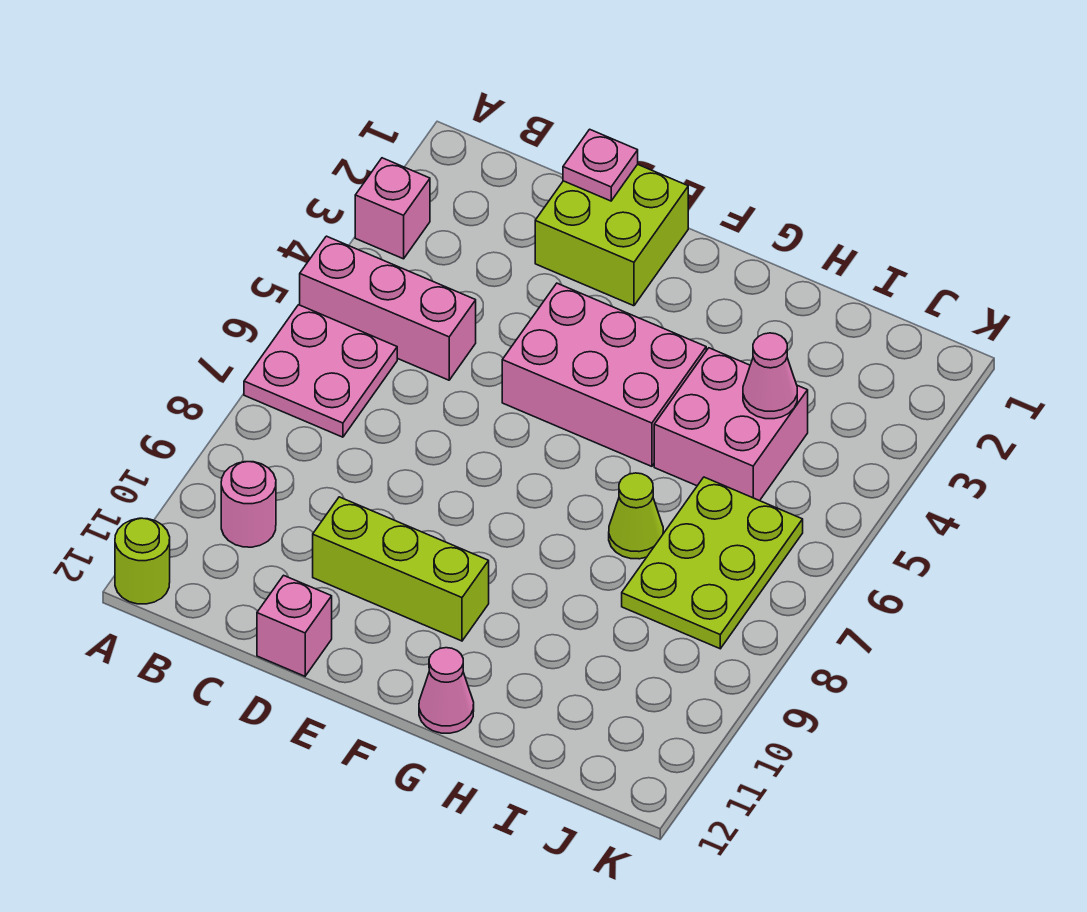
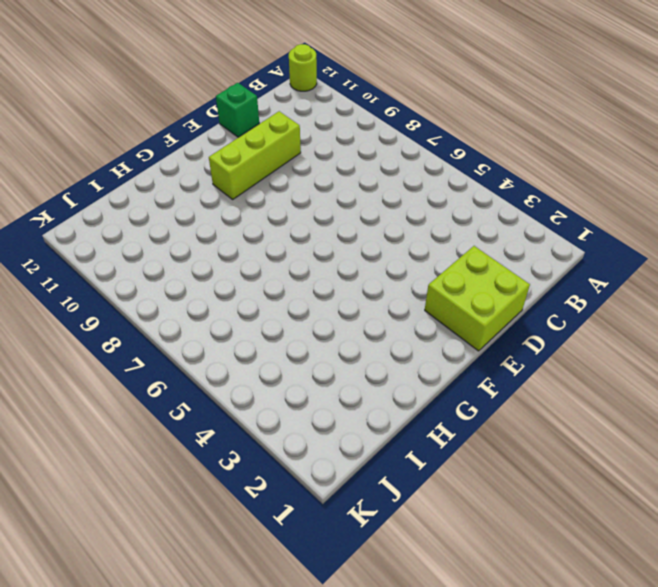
green 1x1 brick [216,83,259,137] -> pink 1x1 brick [257,575,332,676]
none -> pink 1x1 brick [355,158,430,259]
none -> pink 1x3 brick [300,236,476,380]
none -> pink 2x2 plate [244,305,397,437]

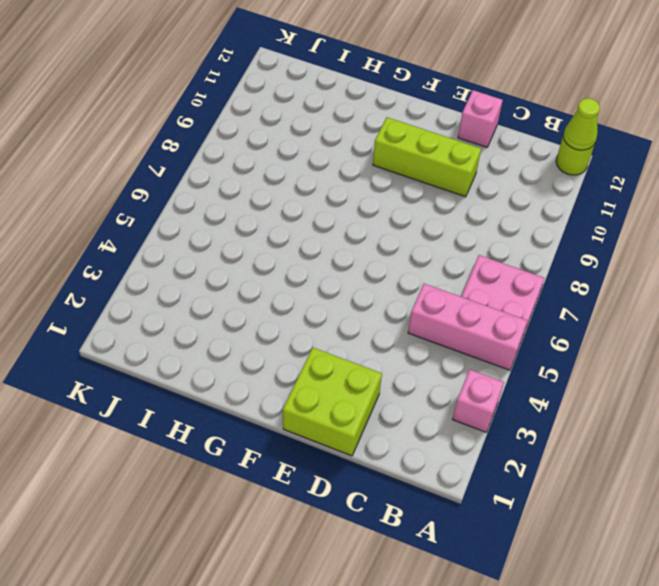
lime 1x1 cone [563,98,600,150] -> lime 1x1 cone moved to [609,473,663,559]
none -> pink 1x1 round brick [221,462,276,547]
none -> pink 2x3 brick [502,283,706,466]
none -> pink 1x1 cone [419,648,474,733]

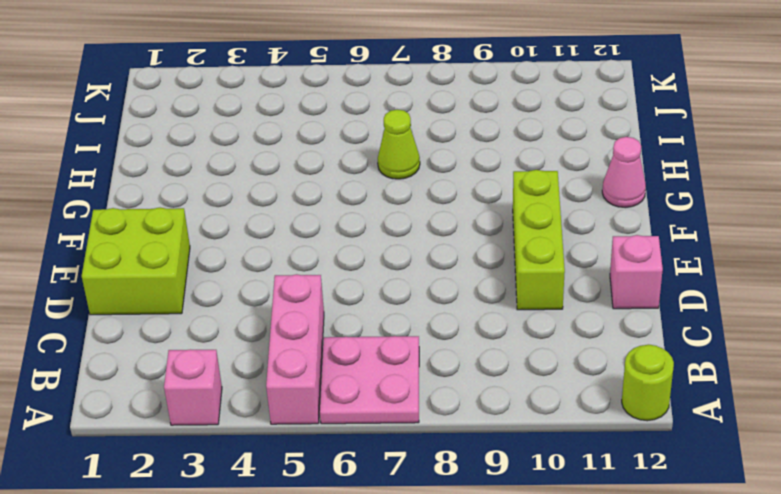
none -> pink 1x1 round brick [221,462,276,547]
none -> pink 2x3 brick [502,283,706,466]
none -> pink 2x2 brick [654,348,808,501]

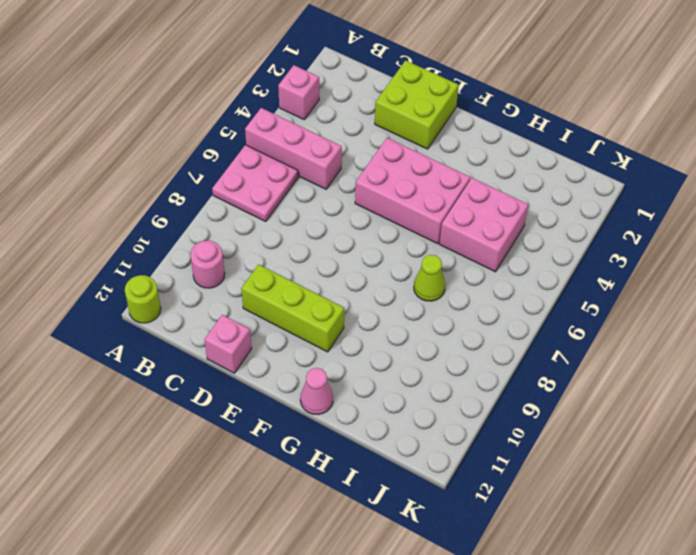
none -> lime 2x3 plate [622,477,803,649]
none -> pink 1x1 plate [563,129,638,201]
none -> pink 1x1 cone [743,333,797,419]

